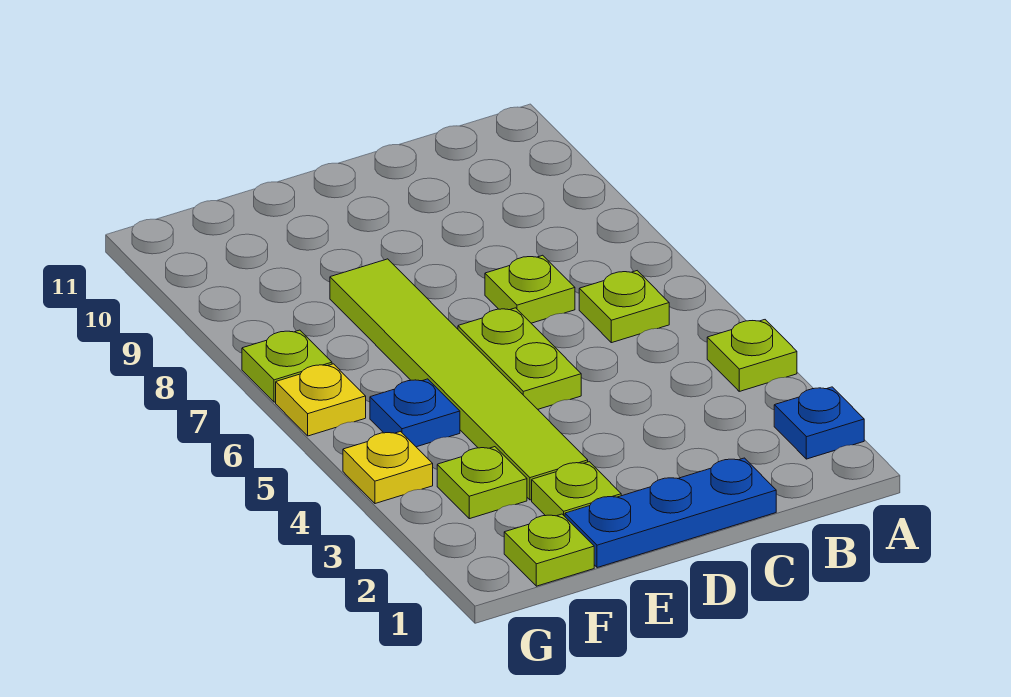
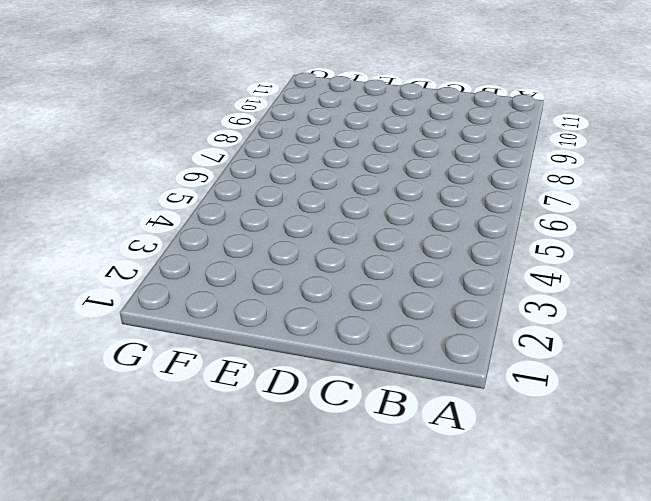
none -> blue 1x1 plate [774,387,864,459]
none -> lime 1x1 plate [707,320,797,391]
none -> lime 1x1 plate [579,271,669,343]

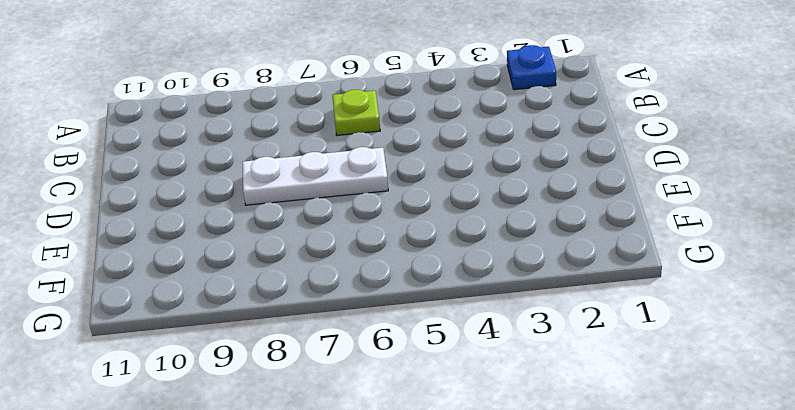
white 1x3 plate [242,147,388,205] -> lime 1x2 plate [458,308,581,409]
none -> lime 1x1 plate [707,320,797,391]
none -> blue 1x3 plate [565,458,776,568]
none -> lime 1x1 plate [485,255,575,323]

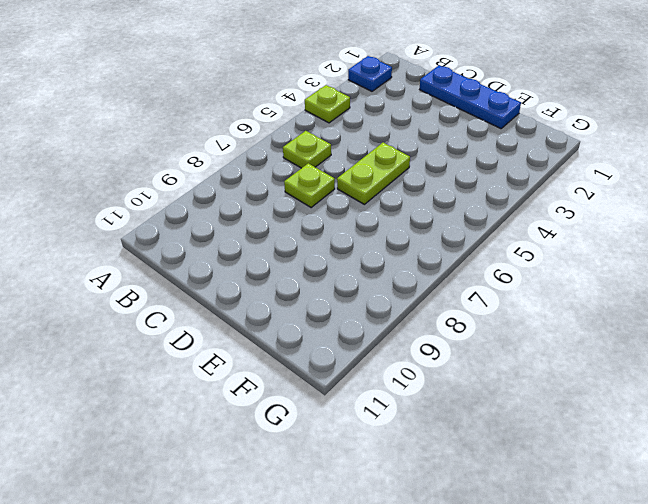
none -> lime 1x1 plate [532,462,621,516]
none -> lime 1x6 tile [330,259,588,500]
none -> lime 1x1 plate [504,514,594,586]

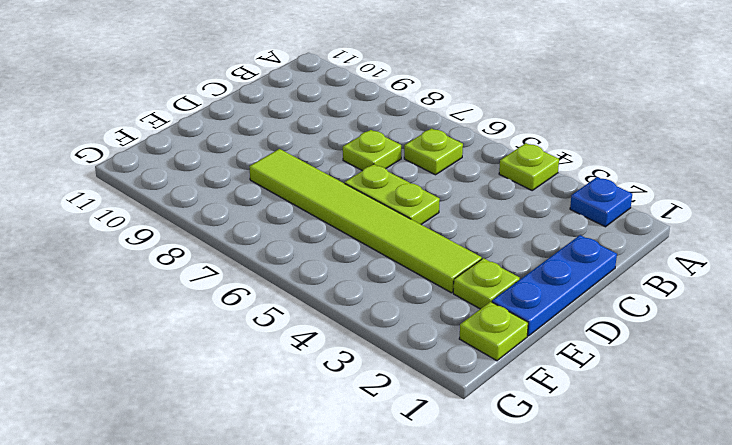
none -> lime 1x1 plate [437,447,527,519]
none -> blue 1x1 plate [370,379,460,447]
none -> yellow 1x1 plate [343,432,433,504]

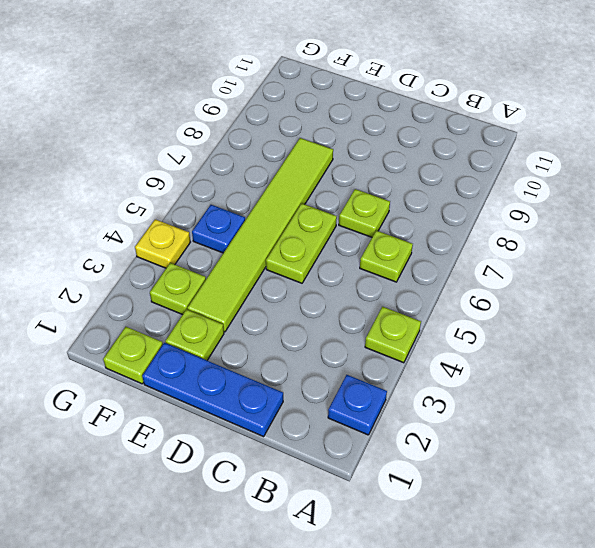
none -> yellow 1x1 plate [276,364,366,436]
none -> lime 1x1 plate [242,330,332,402]

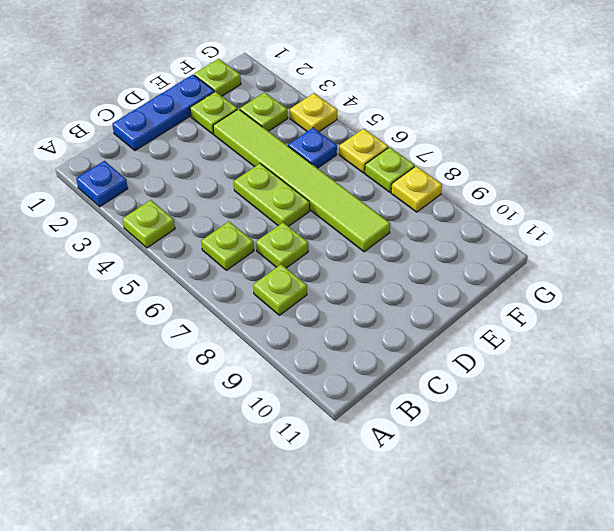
lime 1x1 plate [253,264,307,315] -> none
yellow 1x1 plate [391,166,442,212] -> none

